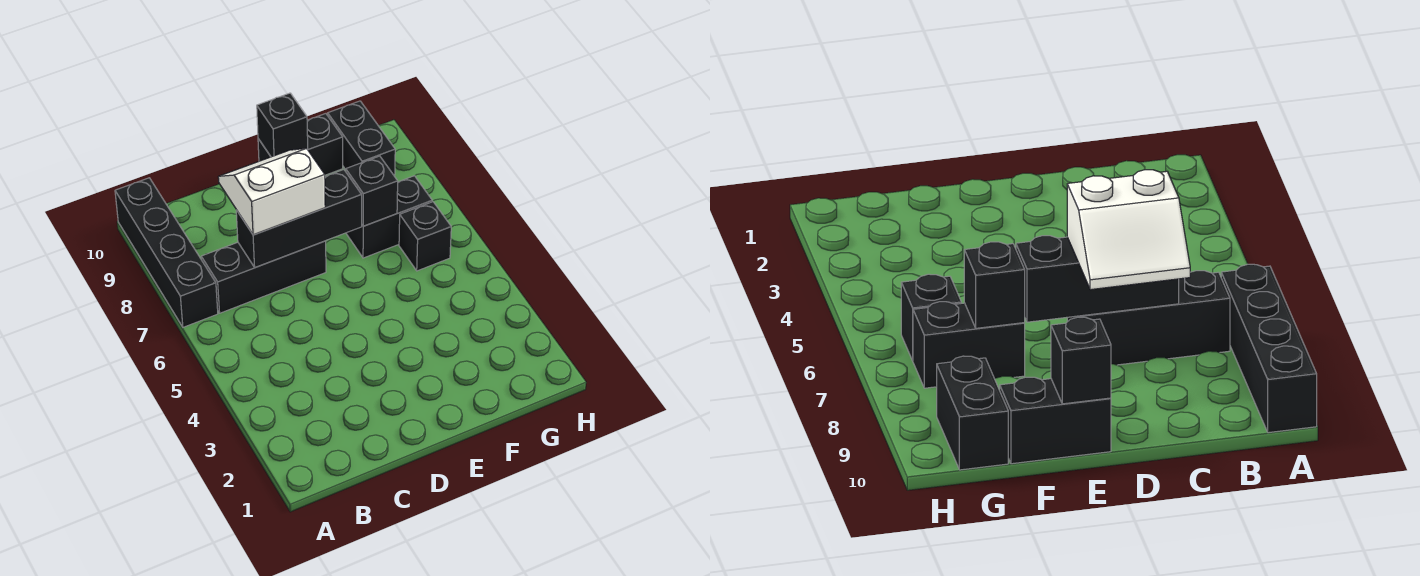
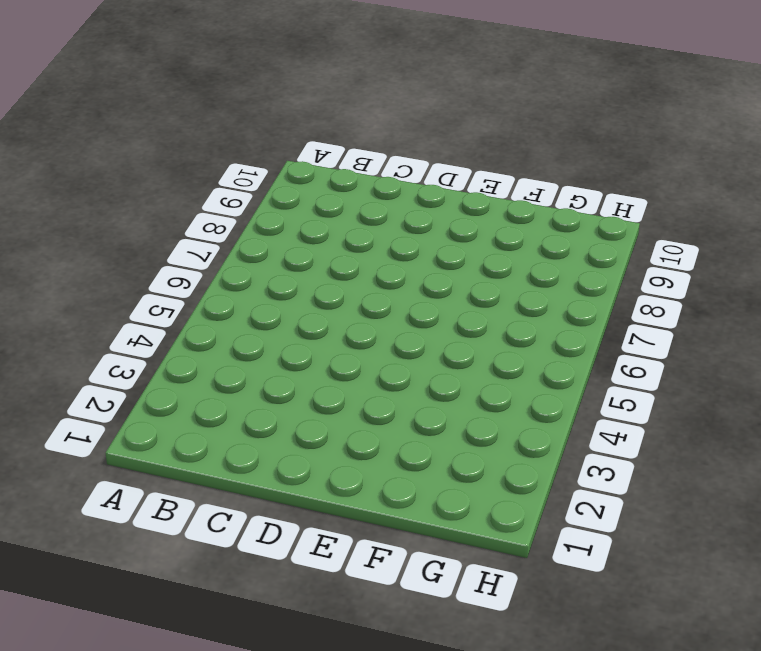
none -> black 1x4 brick [115,178,218,327]
none -> black 1x3 brick [201,241,326,313]

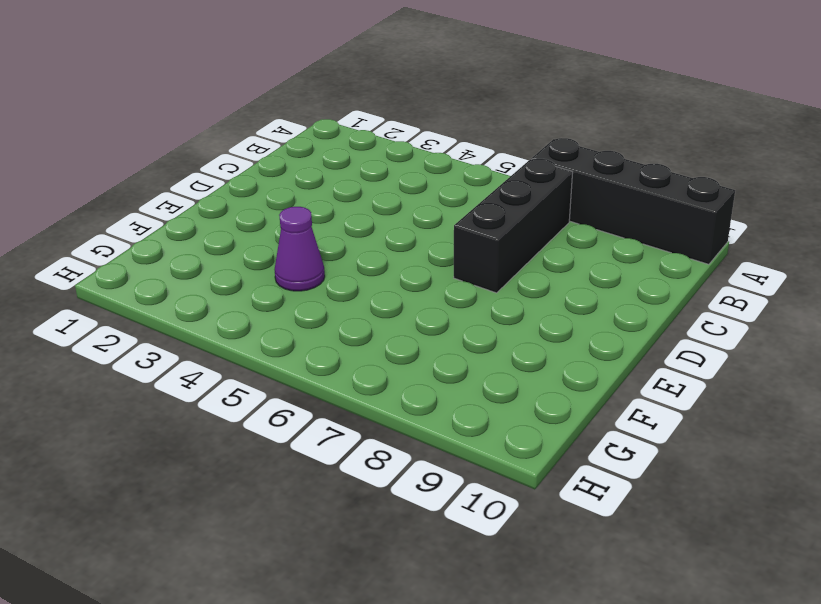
purple 1x1 cone [275,207,325,291] -> none
none -> black 1x2 brick [258,114,343,175]
none -> black 1x2 brick [346,176,432,258]

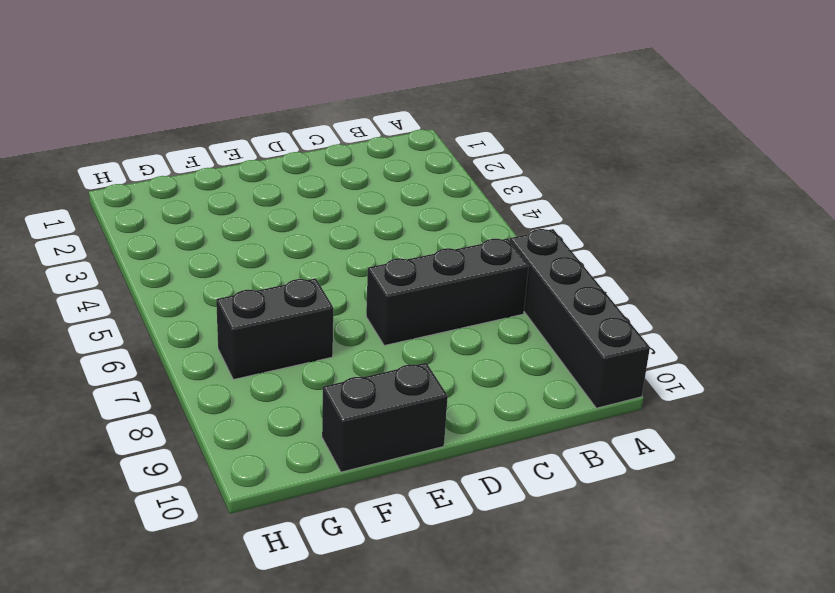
none -> black 1x1 brick [399,202,451,271]
none -> black 1x2 brick [328,101,395,176]

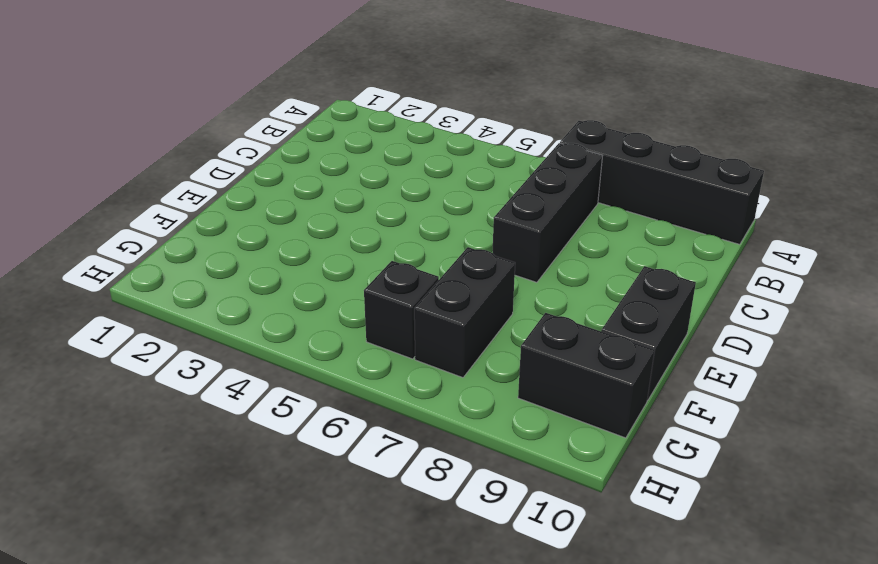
none -> black 1x3 brick [236,170,362,267]
none -> black 1x1 brick [257,93,308,157]

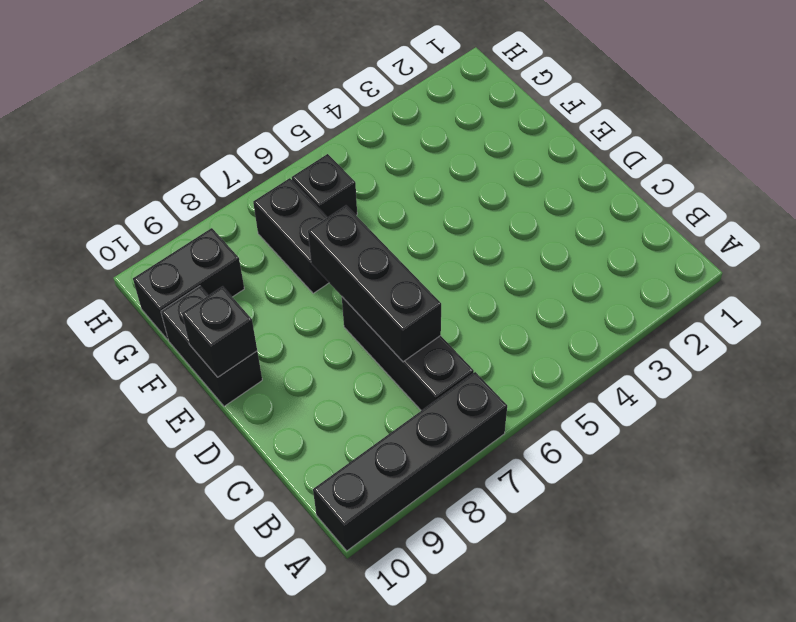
none -> black 1x1 brick [346,156,398,226]
none -> white 2x2 slope [218,148,325,235]

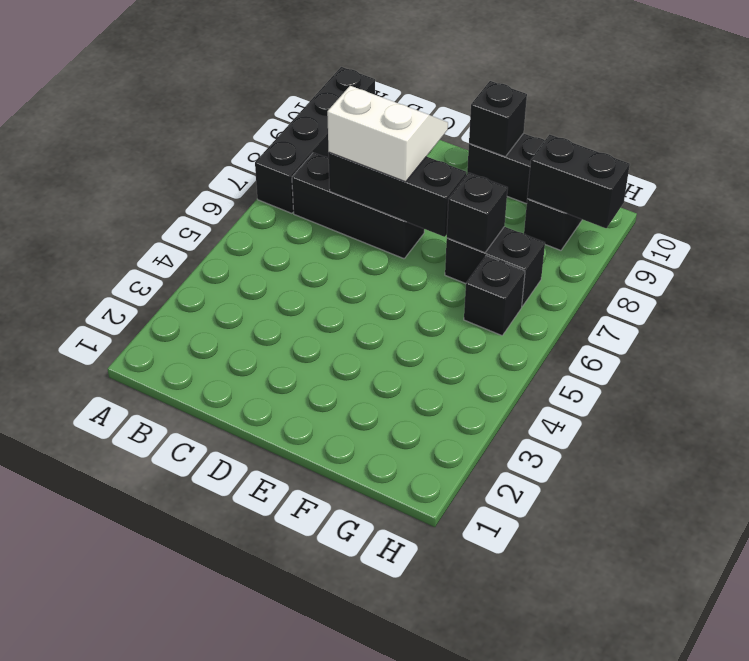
black 1x2 brick [527,135,630,228] -> none

